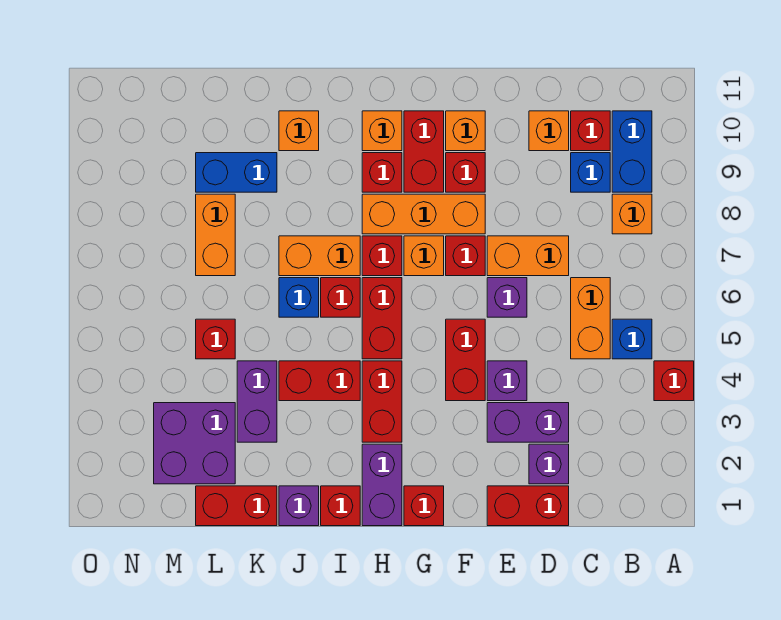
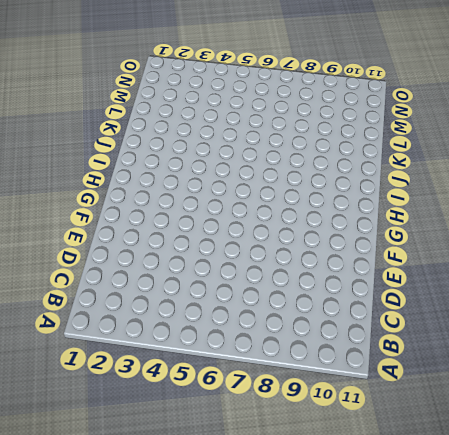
none -> red 1x1 brick [654,361,694,401]
none -> blue 1x1 brick [612,319,652,359]
none -> orange 1x1 brick [612,194,652,234]
none -> blue 1x2 brick [612,111,652,192]

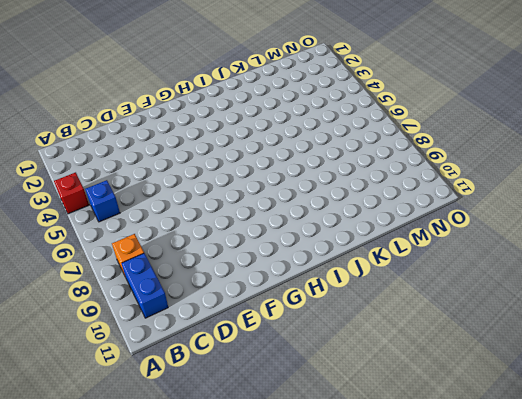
none -> orange 1x2 brick [571,278,610,359]
none -> blue 1x1 brick [571,153,610,192]
none -> red 1x1 brick [571,111,610,151]
none -> red 1x2 brick [487,486,569,526]

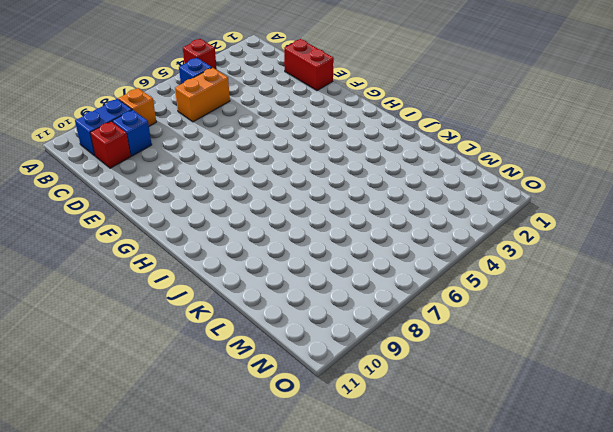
none -> purple 1x1 brick [529,444,569,484]
none -> purple 1x2 brick [487,403,569,442]
none -> orange 1x2 brick [487,236,569,276]
none -> orange 1x1 brick [529,111,569,151]

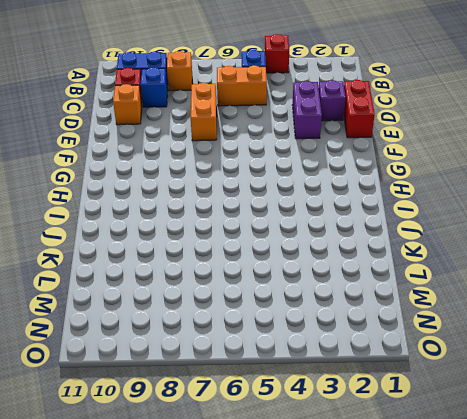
none -> purple 1x1 brick [487,361,527,401]
none -> purple 1x1 brick [487,278,527,317]
none -> red 1x2 brick [446,319,485,401]
none -> red 1x1 brick [446,236,485,276]

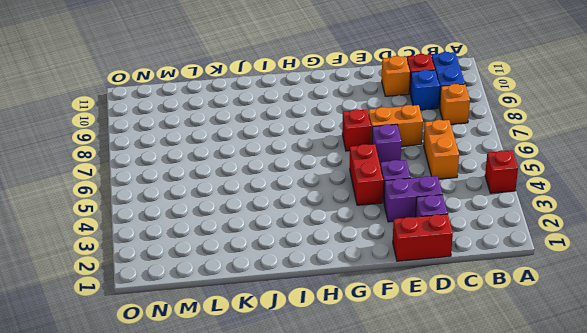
none -> blue 1x1 brick [612,319,652,359]
none -> orange 1x3 brick [362,194,485,234]
none -> red 1x1 brick [446,153,485,192]
none -> orange 1x1 brick [446,111,485,151]

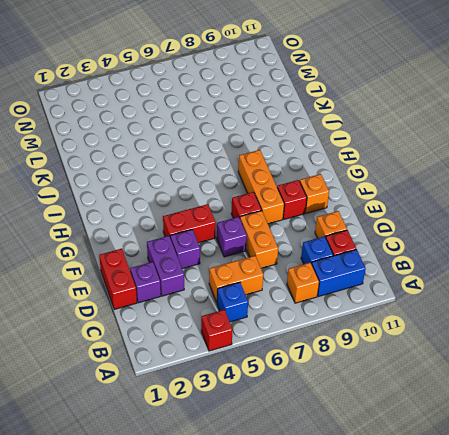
none -> red 1x1 brick [404,486,444,526]
none -> orange 1x1 brick [404,236,444,276]
none -> red 1x2 brick [404,111,444,192]
none -> purple 1x2 brick [362,444,402,526]

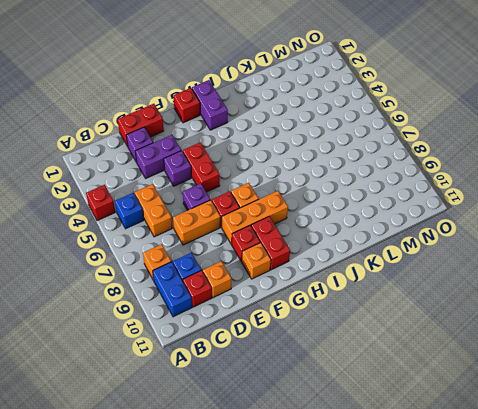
none -> red 1x2 brick [362,361,402,442]
none -> red 1x2 brick [362,278,402,359]
none -> red 1x1 brick [362,236,402,276]
none -> red 1x1 brick [362,153,402,192]

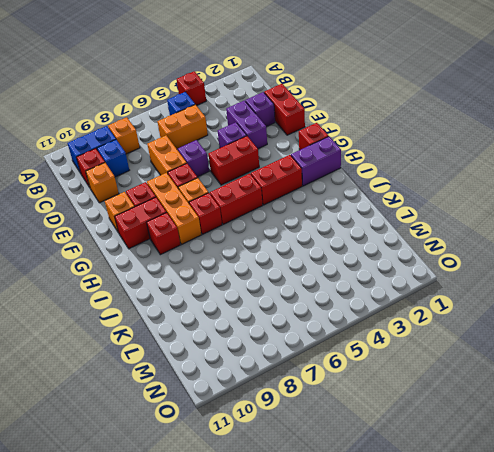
none -> orange 1x1 brick [362,111,402,151]
none -> red 1x1 brick [321,486,360,526]
none -> red 1x2 brick [279,361,360,401]
none -> red 1x1 brick [321,278,360,317]

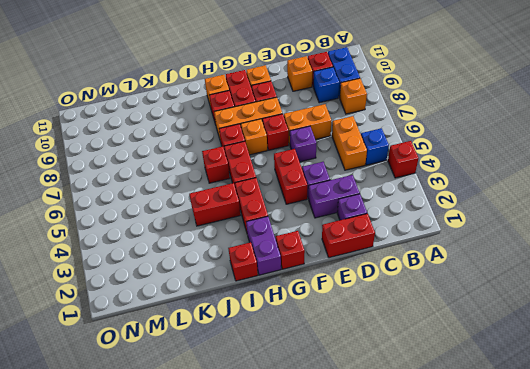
none -> orange 1x2 brick [279,236,360,276]
none -> purple 1x1 brick [279,486,319,526]
none -> blue 1x1 brick [279,278,319,317]
none -> orange 1x1 brick [279,111,319,151]

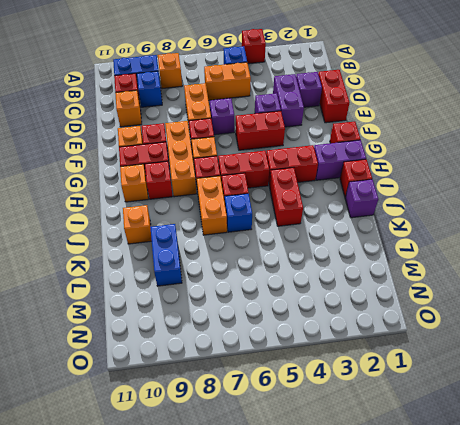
none -> red 1x2 brick [196,486,277,526]
none -> purple 1x2 brick [237,361,277,442]
none -> purple 2x2 brick [154,403,235,484]
none -> red 1x1 brick [196,319,235,359]

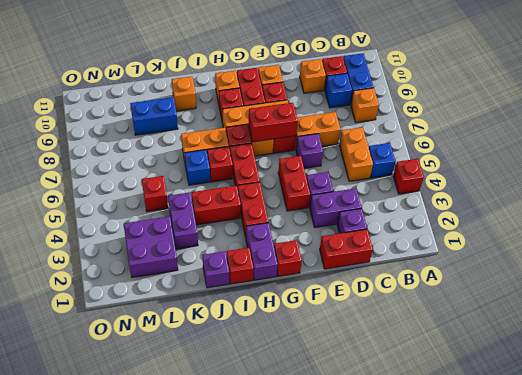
red 1x2 brick [249,103,298,142] -> red 1x2 brick moved to [196,486,277,526]
none -> orange 1x2 brick [196,194,235,276]

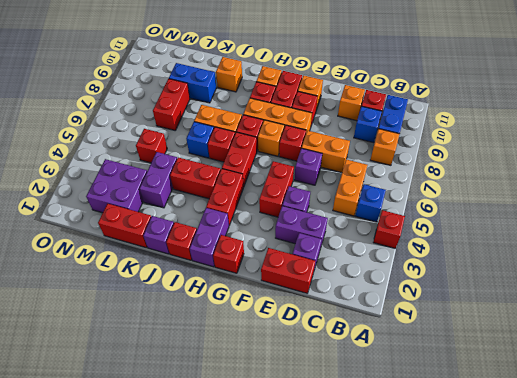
red 1x2 brick [153,79,190,130] -> orange 1x2 brick [196,194,235,276]

